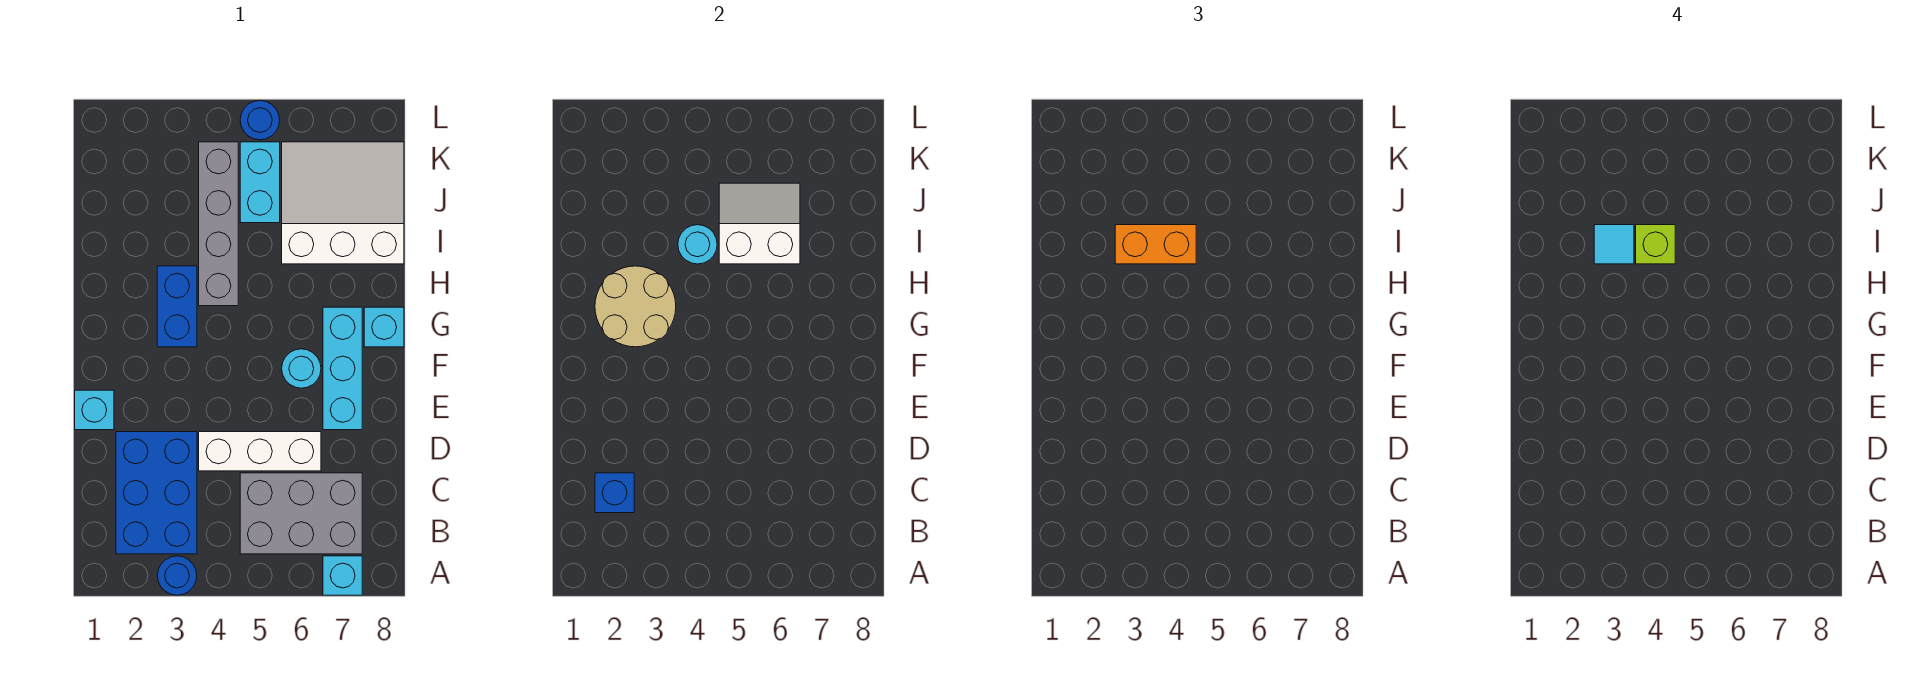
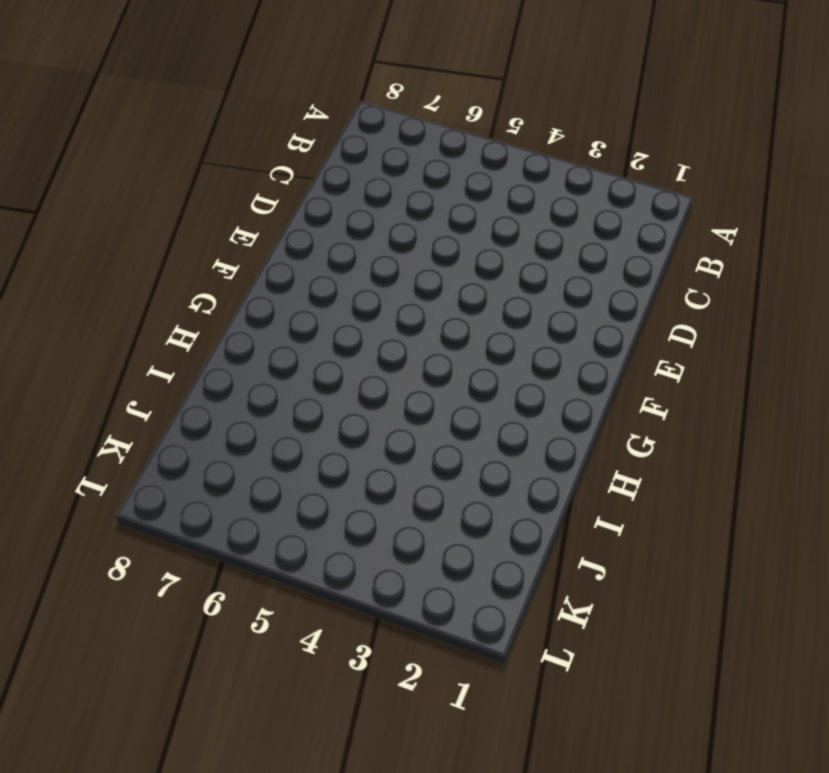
none -> blue 1x1 round brick [157,556,197,595]
none -> cyan 1x1 brick [323,556,362,595]
none -> blue 2x3 brick [116,432,197,554]

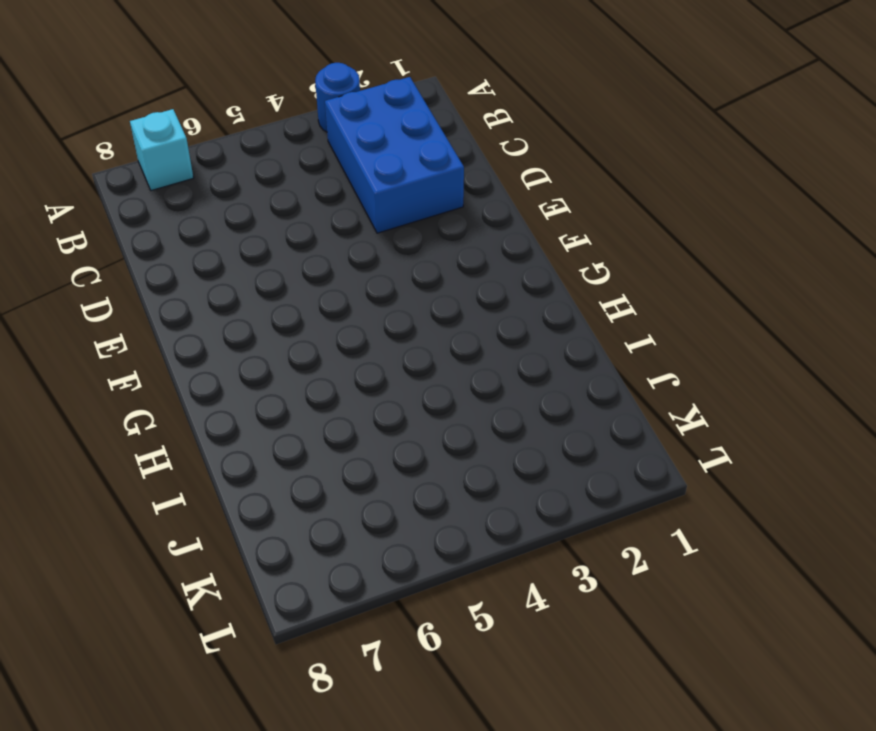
none -> grey 2x3 brick [240,473,362,554]
none -> white 1x3 brick [199,432,321,471]
none -> cyan 1x1 brick [75,390,114,430]

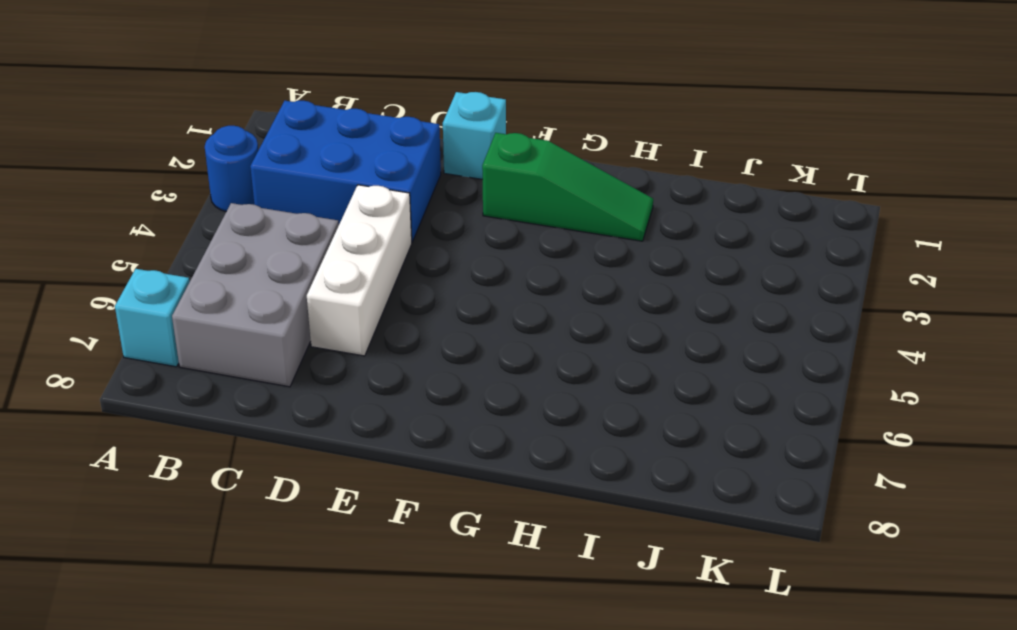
green 1x3 slope [482,133,653,241] -> none
none -> cyan 1x3 brick [323,307,362,430]
none -> cyan 1x1 round brick [282,349,321,388]
none -> blue 1x2 brick [157,266,197,347]

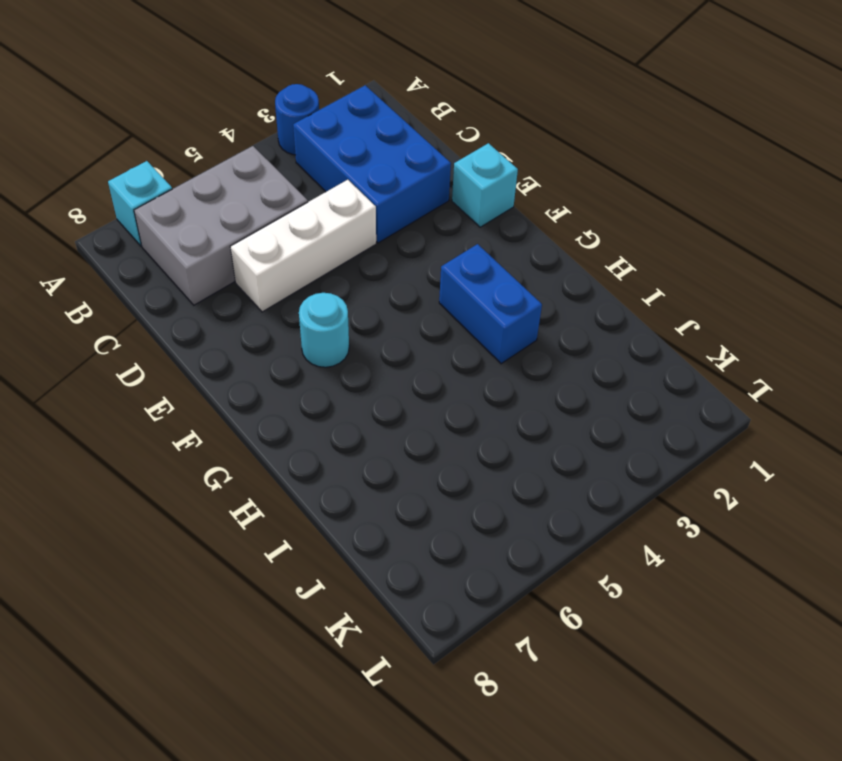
none -> cyan 1x3 brick [323,307,362,430]
none -> cyan 1x1 brick [364,307,404,347]
none -> grey 1x4 brick [199,142,238,306]

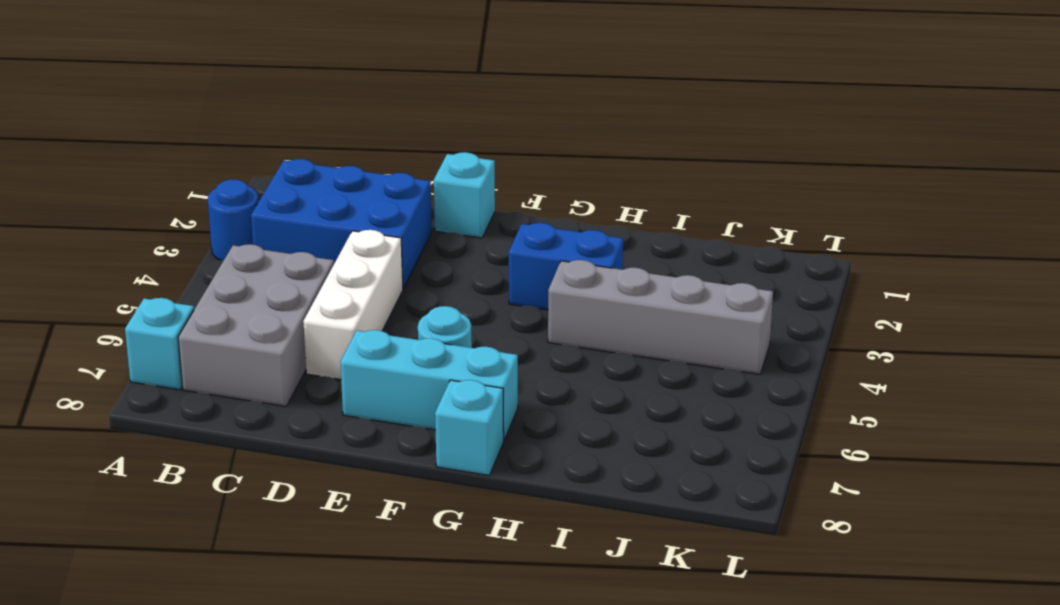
none -> white 3x3 slope [282,142,404,264]
none -> cyan 1x2 brick [240,142,280,223]
none -> blue 1x1 round brick [240,101,280,140]

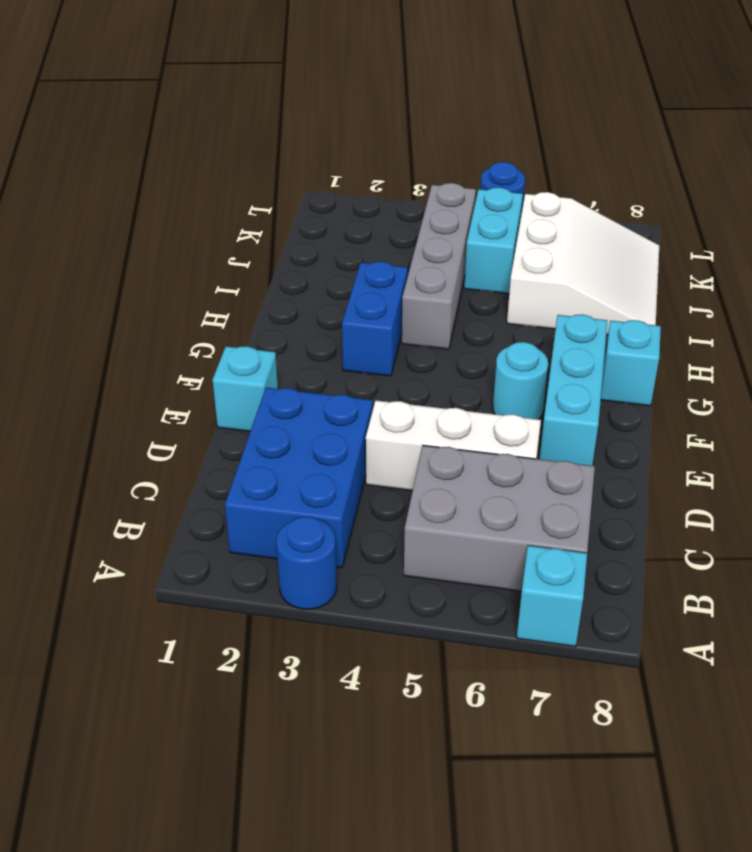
white 3x3 slope [507,192,659,335] -> white 3x3 slope turned to [282,142,404,264]
none -> blue 1x1 brick [595,473,634,513]
none -> tan 2x2 round brick [595,266,676,347]
none -> cyan 1x1 round brick [678,225,717,264]

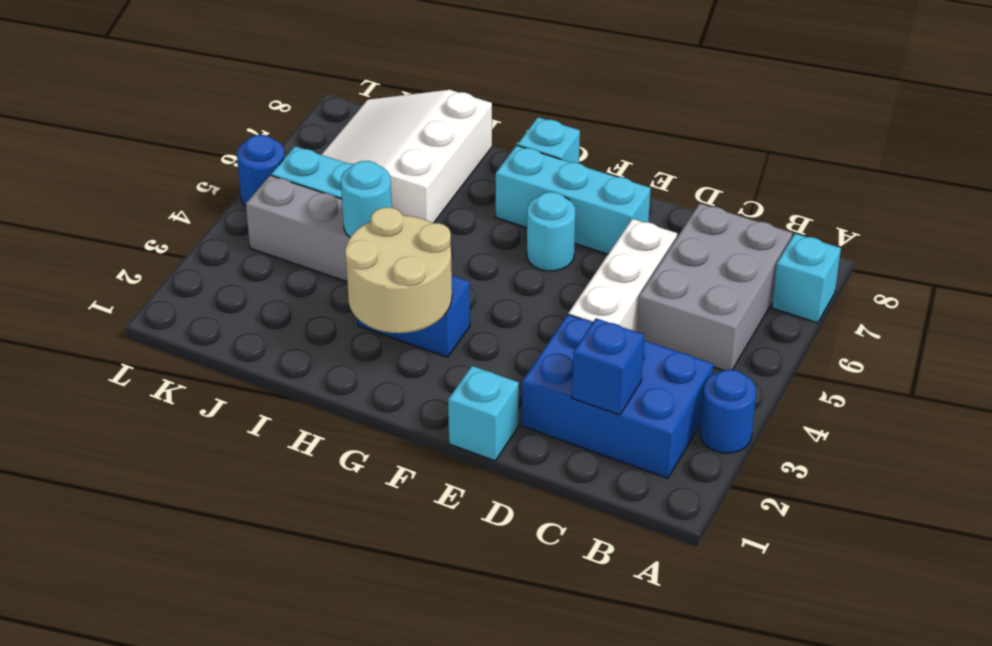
none -> white 2x2 slope [719,183,800,264]
none -> orange 1x2 brick [1115,225,1196,264]
none -> cyan 1x1 tile [1594,225,1634,264]

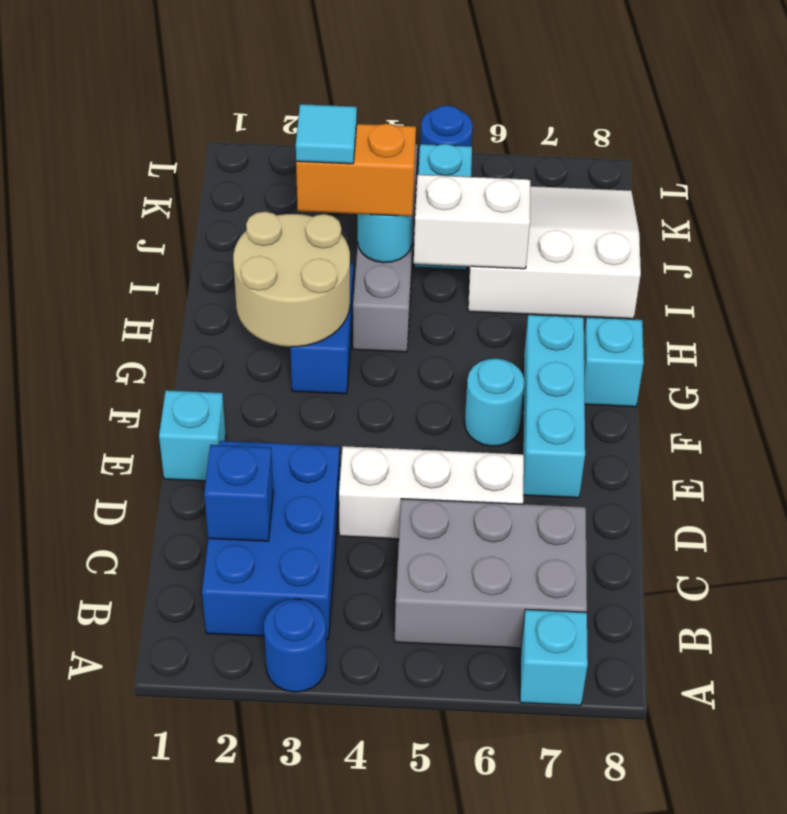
none -> lime 1x1 brick [1636,225,1675,264]

